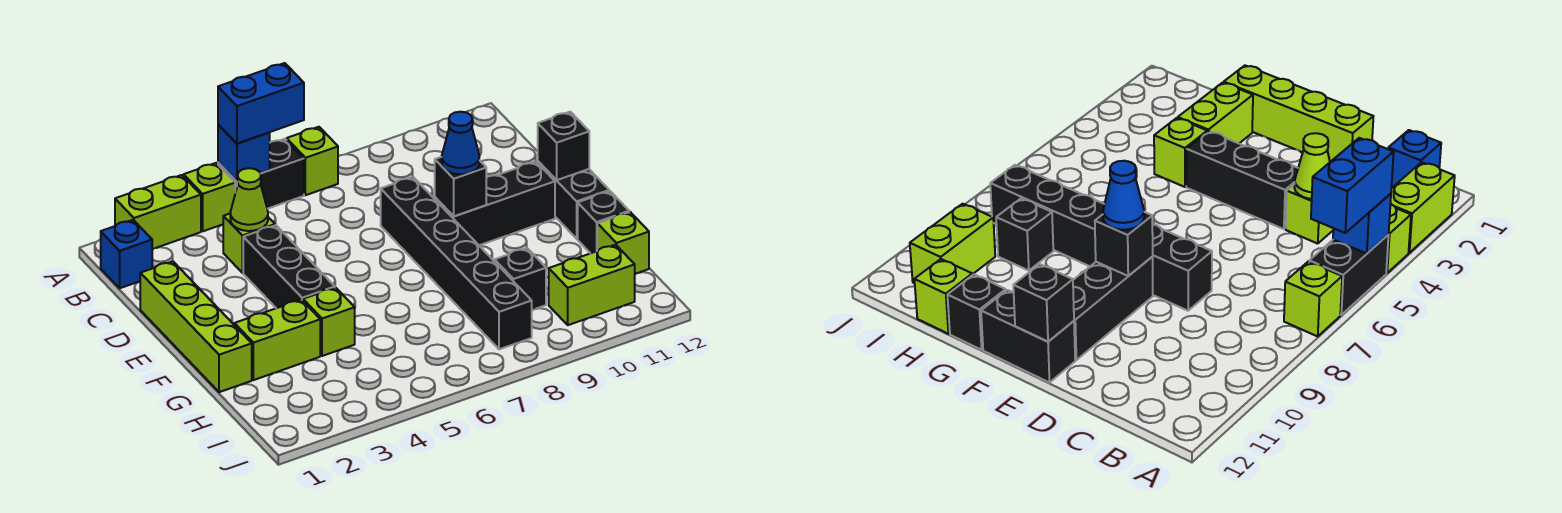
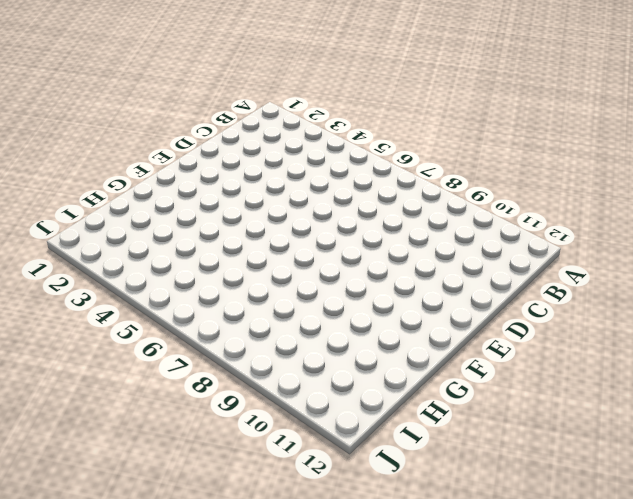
none -> lime 1x2 brick [115,175,201,249]
none -> lime 1x1 brick [184,163,235,231]
none -> black 1x2 brick [218,139,304,209]

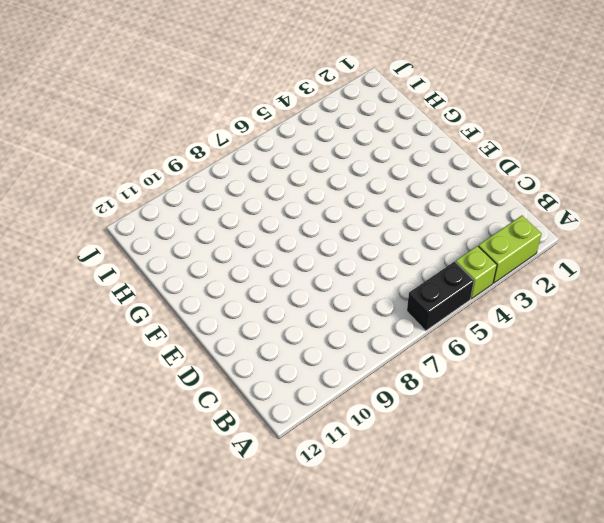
none -> lime 1x1 brick [287,127,338,195]
none -> blue 1x1 brick [101,220,152,288]
none -> lime 1x1 brick [223,214,275,273]

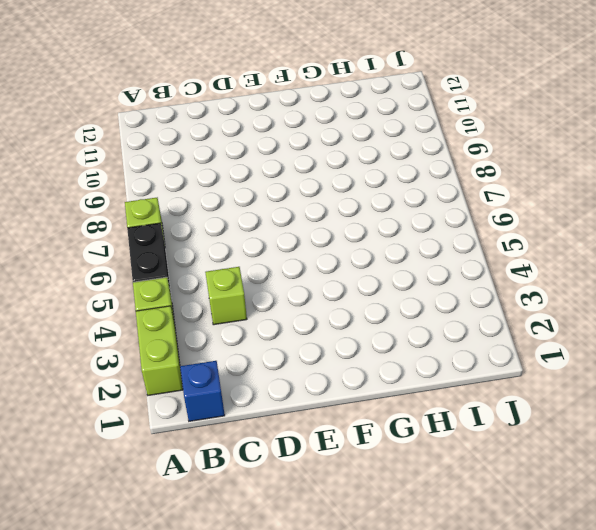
none -> lime 1x4 brick [140,261,252,392]
none -> black 1x3 brick [243,225,335,308]
none -> black 1x6 brick [381,177,532,349]

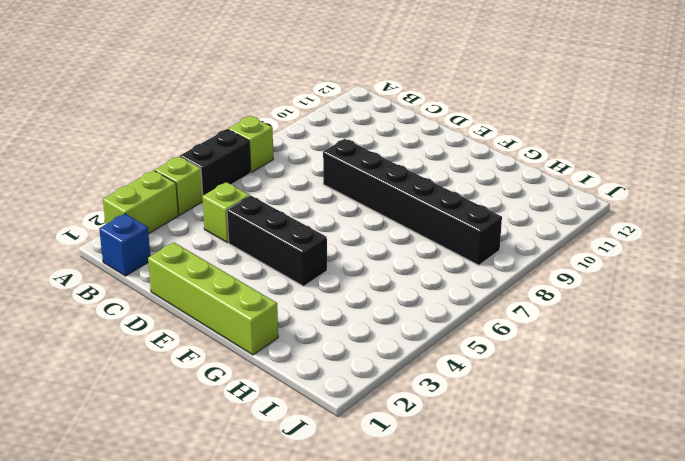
none -> black 1x3 brick [435,162,555,245]
none -> black 1x2 brick [538,161,609,239]
none -> lime 1x2 brick [234,300,320,380]

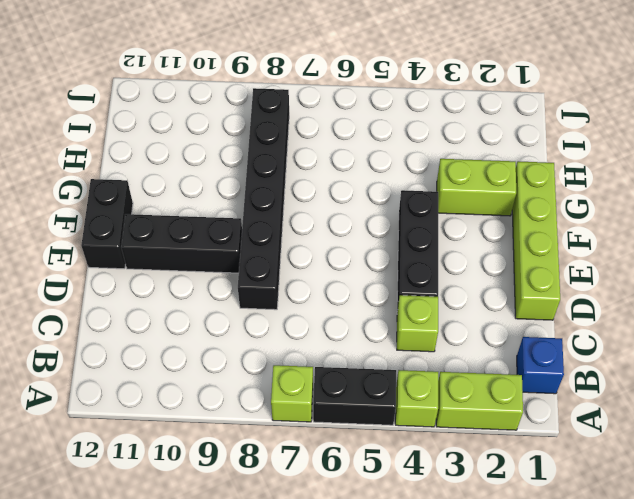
none -> lime 1x1 brick [303,288,355,356]
none -> black 1x1 brick [578,191,629,253]
none -> black 1x1 brick [495,248,546,310]

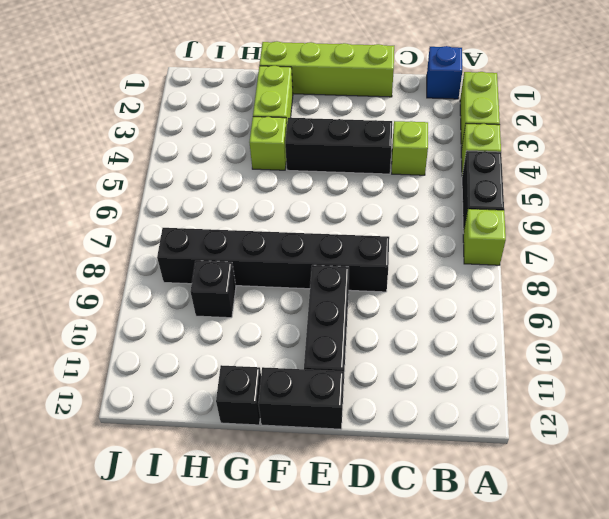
none -> lime 1x1 brick [597,212,649,274]
none -> lime 1x2 brick [549,245,635,325]
none -> blue 1x1 brick [218,125,270,181]

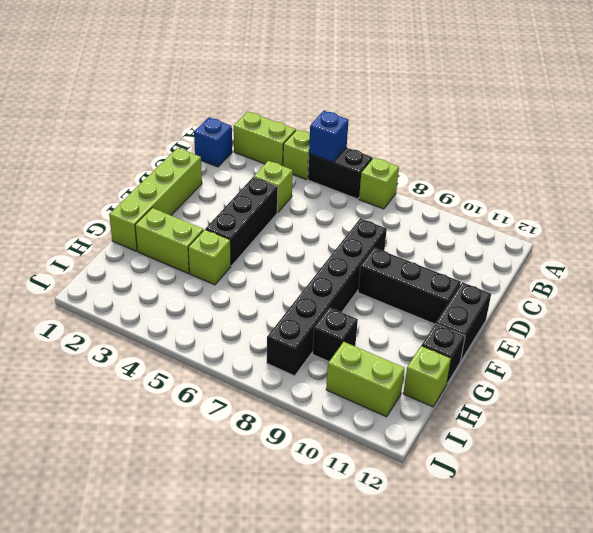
none -> lime 1x1 cone [230,168,268,231]
none -> black 1x1 brick [435,157,486,216]
none -> black 1x1 brick [538,112,589,180]

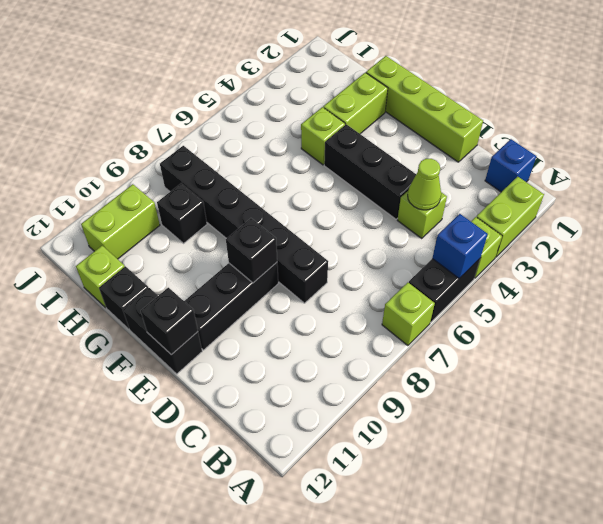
none -> blue 1x2 brick [218,63,304,144]
none -> blue 1x1 cone [442,112,479,174]

